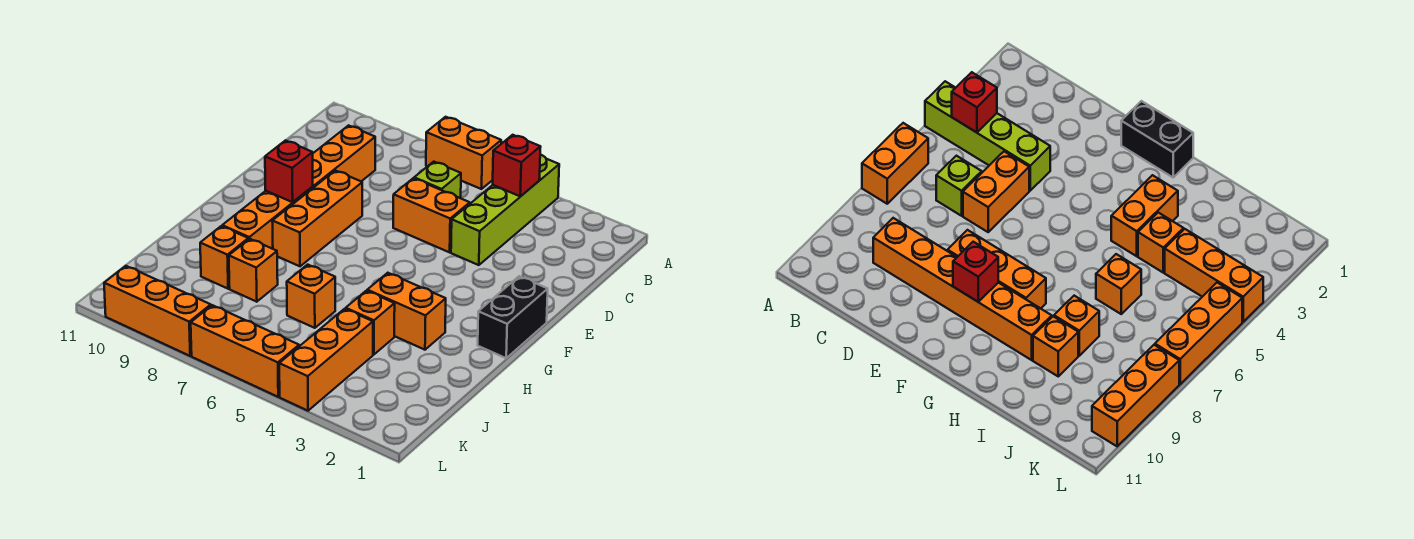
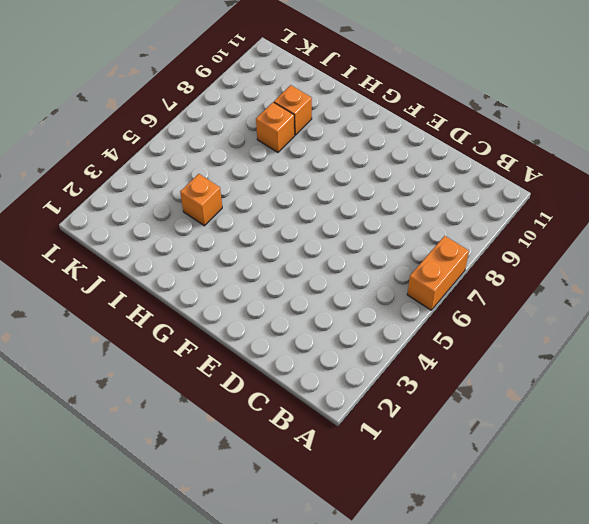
none -> lime 1x4 brick [451,155,559,265]
none -> lime 1x1 brick [414,162,461,198]
none -> orange 1x6 brick [222,125,375,249]

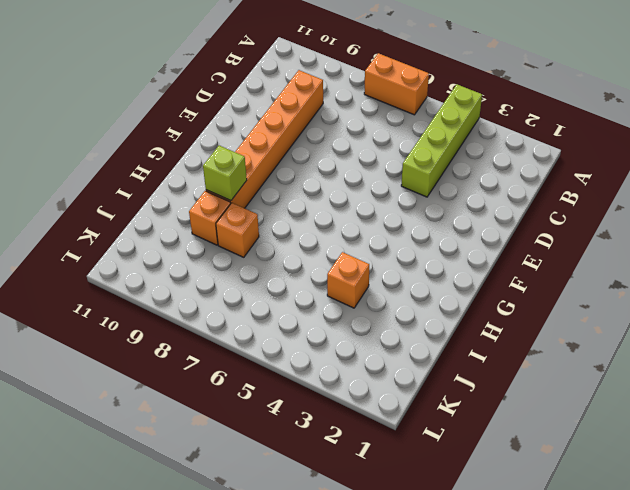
lime 1x1 brick [203,146,247,201] -> lime 1x1 brick moved to [414,162,461,198]
none -> orange 1x2 brick [393,178,470,252]
none -> orange 1x3 brick [272,170,362,266]
none -> black 1x2 brick [478,276,548,358]

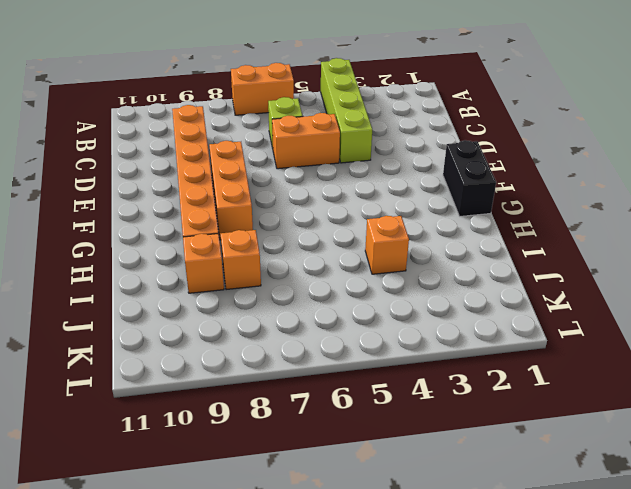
none -> orange 1x2 brick [367,273,446,350]
none -> orange 1x1 brick [287,265,335,328]
none -> orange 1x3 brick [279,309,373,411]

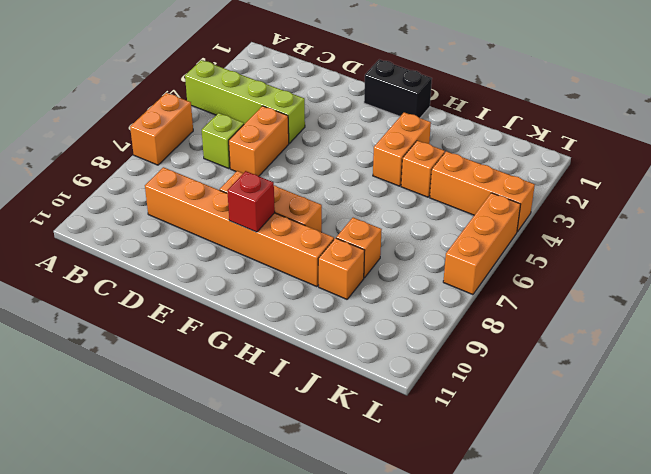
none -> orange 1x1 brick [287,265,335,328]
none -> orange 1x3 brick [104,266,211,356]
none -> red 1x1 brick [493,135,540,196]

